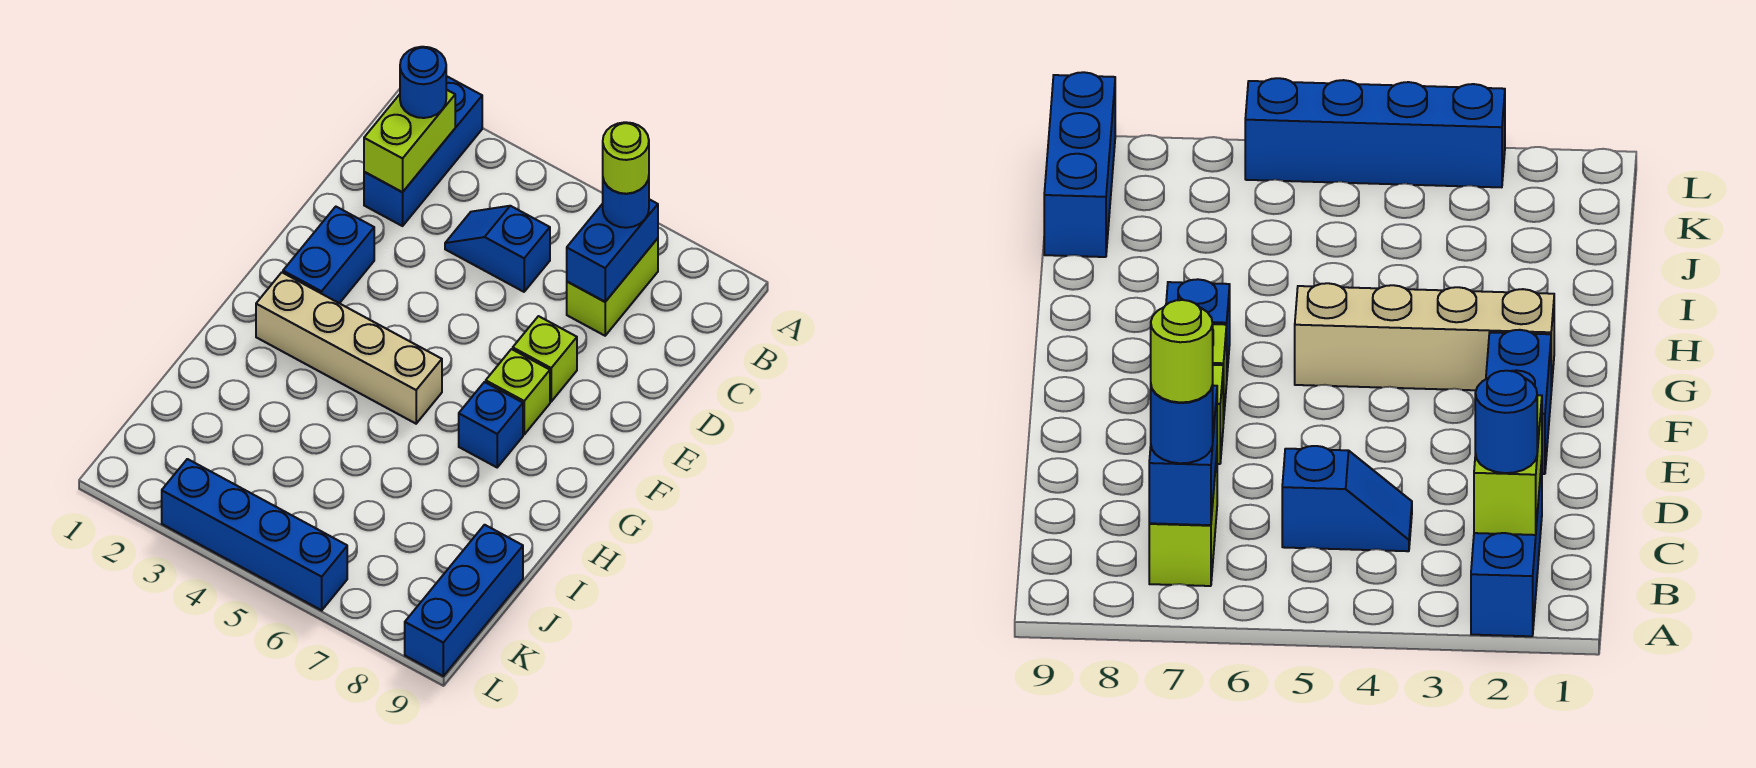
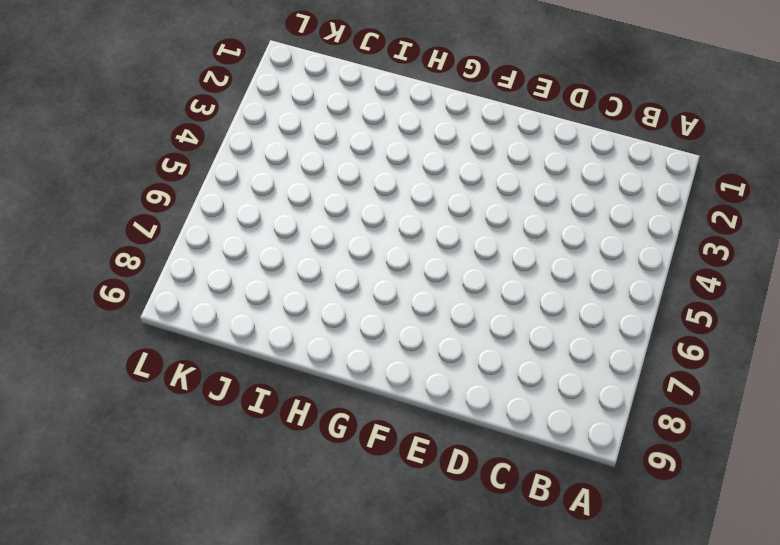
none -> blue 1x3 brick [364,76,482,226]
none -> lime 1x2 brick [567,238,658,336]
none -> blue 1x2 slope [445,206,550,292]

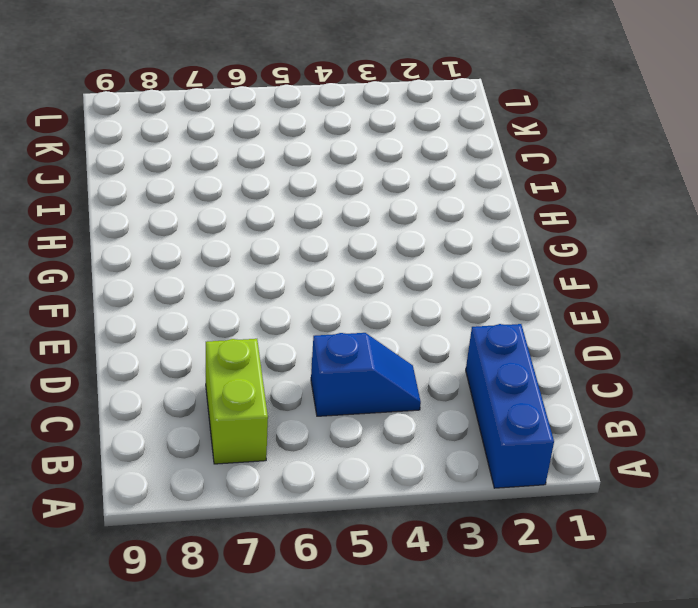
none -> blue 1x2 brick [283,207,374,303]
none -> lime 1x1 brick [513,316,577,402]
none -> lime 1x1 brick [486,349,550,434]

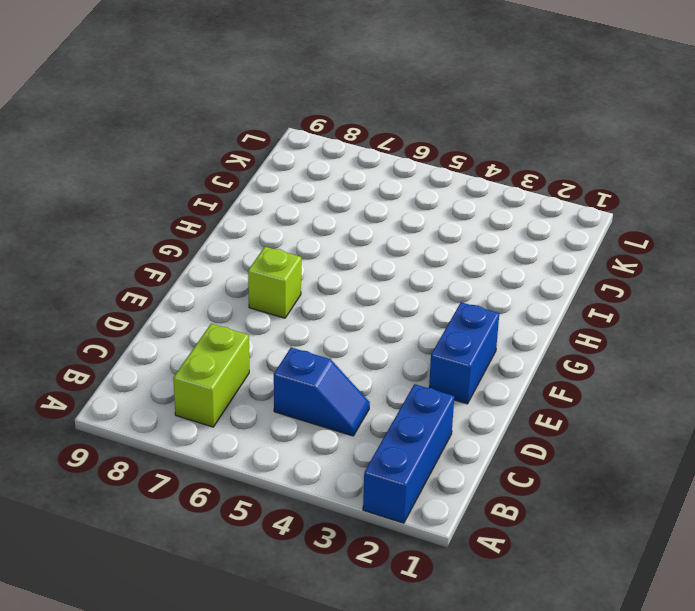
none -> lime 1x1 brick [513,316,577,402]
none -> tan 1x4 brick [256,273,442,424]
none -> blue 1x1 brick [459,382,523,467]

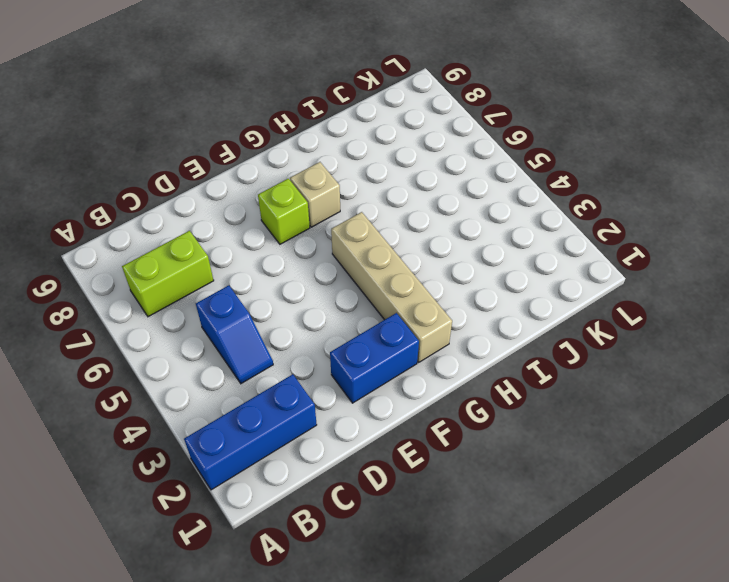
tan 1x1 brick [290,162,340,227] -> blue 1x1 brick [459,382,523,467]
none -> lime 1x1 brick [513,316,577,402]
none -> blue 1x3 brick [405,525,523,676]
none -> blue 1x4 brick [162,459,347,610]

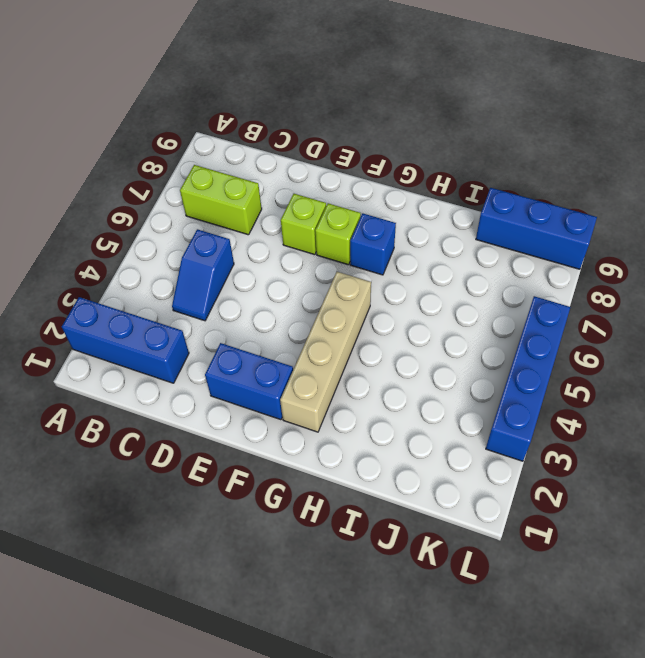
none -> lime 1x2 brick [364,90,455,192]
none -> blue 1x2 brick [567,199,658,302]
none -> blue 1x1 round brick [400,47,446,118]

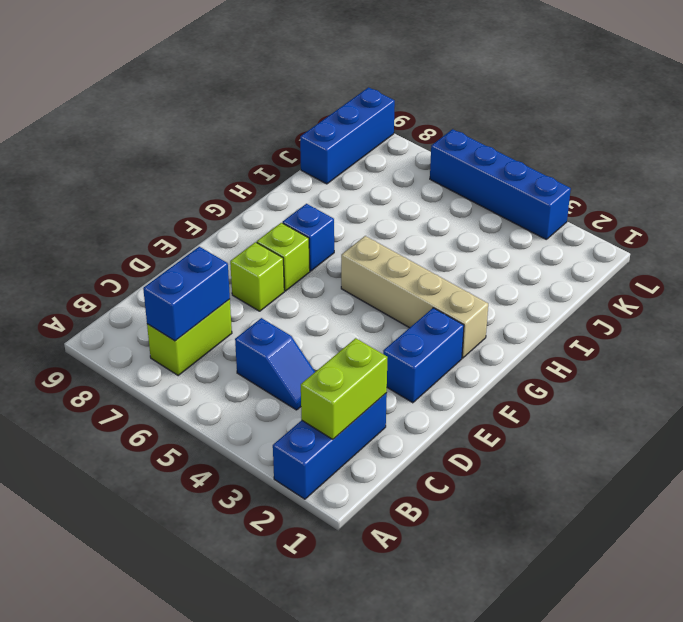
none -> blue 1x1 round brick [400,47,446,118]
none -> blue 1x1 round brick [603,177,649,228]
none -> lime 1x1 round brick [603,122,649,194]

